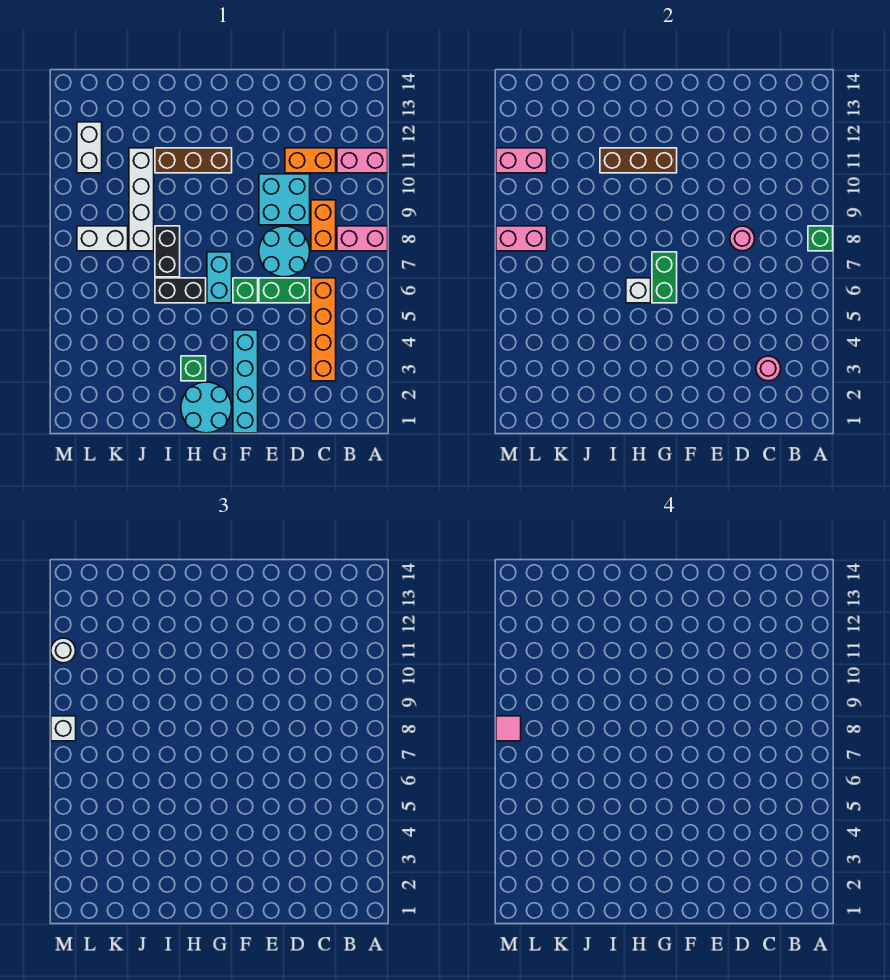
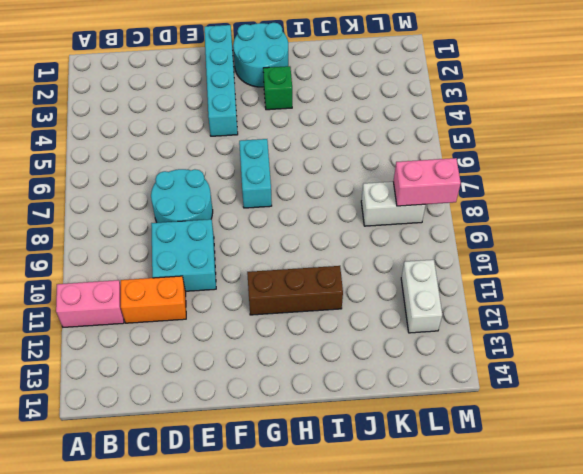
none -> pink 1x2 brick [337,226,388,251]
none -> orange 1x4 brick [311,278,336,381]
none -> orange 1x2 brick [311,200,336,251]
none -> green 1x2 brick [259,278,310,303]

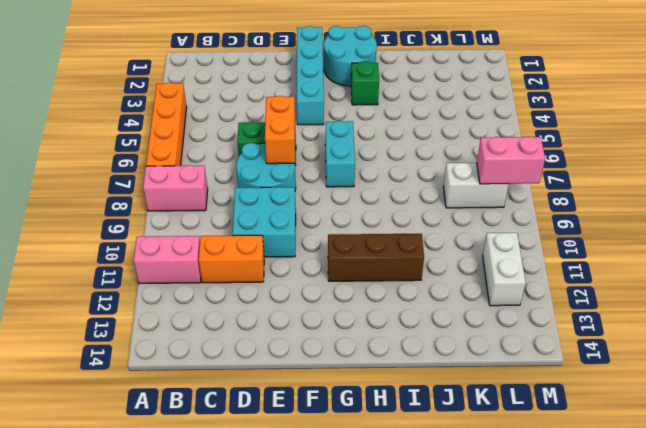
orange 1x4 brick [146,83,187,166] -> orange 1x4 brick moved to [311,278,336,381]
orange 1x2 brick [265,96,295,164] -> orange 1x2 brick moved to [311,200,336,251]
none -> green 1x1 brick [233,278,258,303]
none -> black 1x2 brick [155,278,206,303]
none -> black 1x2 brick [155,226,180,277]
none -> white 1x4 brick [129,148,154,251]

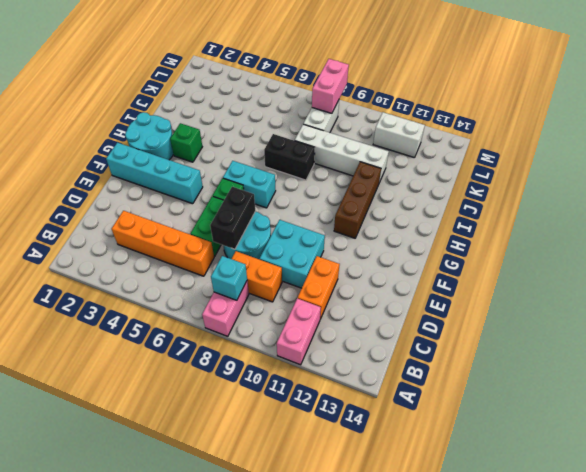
cyan 1x1 brick [211,256,247,300] -> none
black 1x2 brick [210,187,255,249] -> black 1x2 brick moved to [155,278,206,303]
none -> green 1x1 brick [808,226,833,251]
none -> pink 1x1 round brick [756,356,781,381]
none -> pink 1x1 round brick [730,226,755,251]
none -> green 1x2 brick [652,252,677,303]

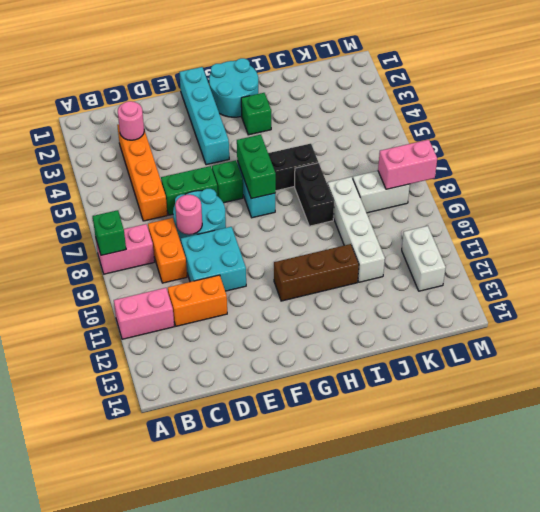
none -> brown 1x3 brick [600,148,677,173]
none -> white 1x1 brick [626,278,651,303]
none -> pink 1x2 brick [496,148,547,173]
none -> white 1x1 brick [51,716,76,741]

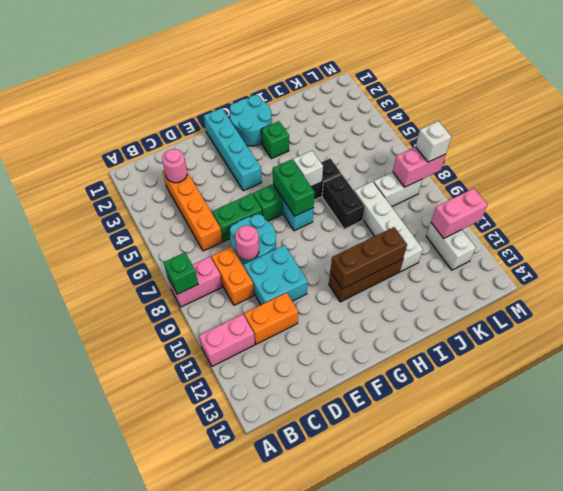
none -> white 1x1 round brick [51,638,76,663]
none -> pink 1x1 tile [496,716,521,741]

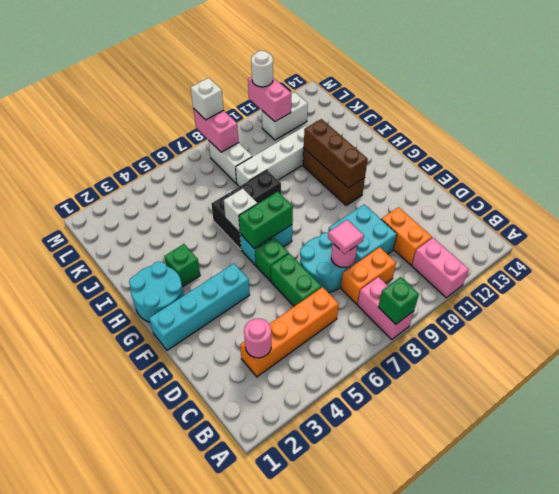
pink 1x1 tile [328,220,364,254] -> pink 1x1 tile moved to [496,716,521,741]

